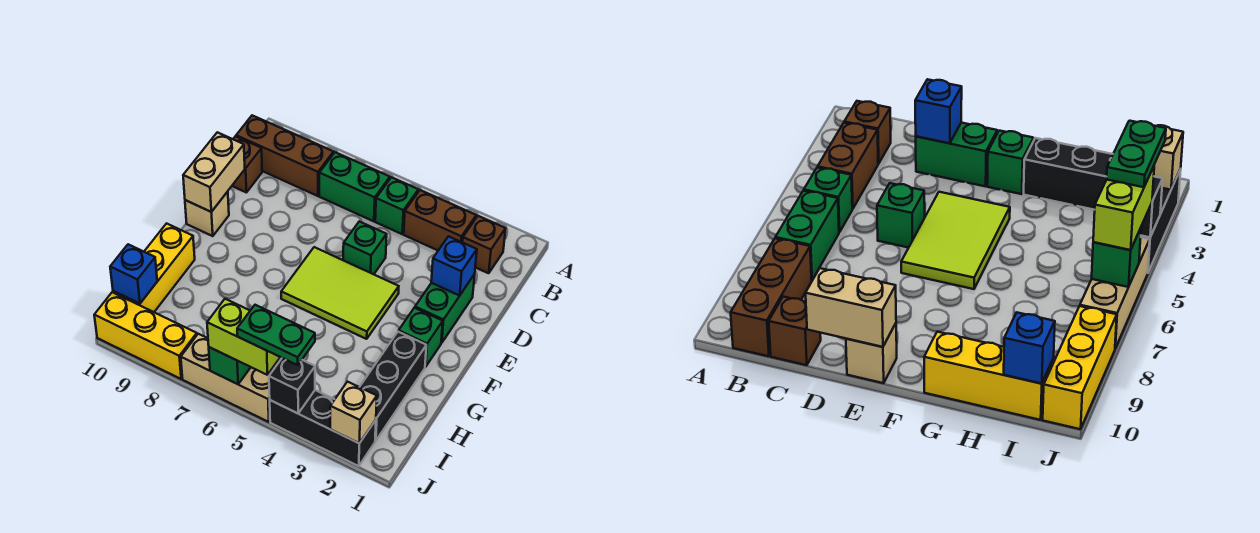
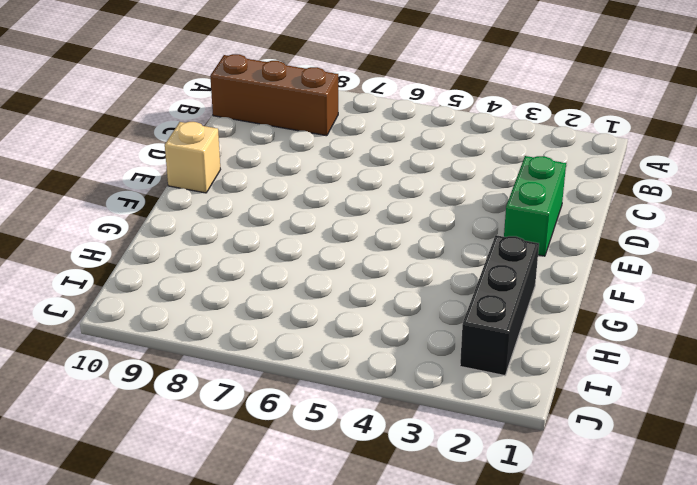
none -> brown 1x1 brick [463,216,506,273]
none -> brown 1x2 brick [404,190,476,250]
none -> green 1x1 brick [375,177,418,234]

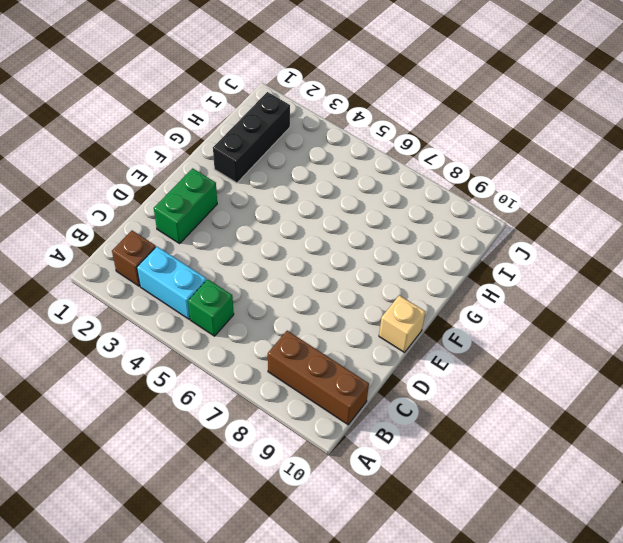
cyan 1x2 brick [137,246,206,319] -> brown 1x2 brick [404,190,476,250]
none -> green 1x2 brick [319,152,390,221]
none -> brown 1x1 brick [232,136,262,193]
none -> green 1x1 brick [343,221,387,274]

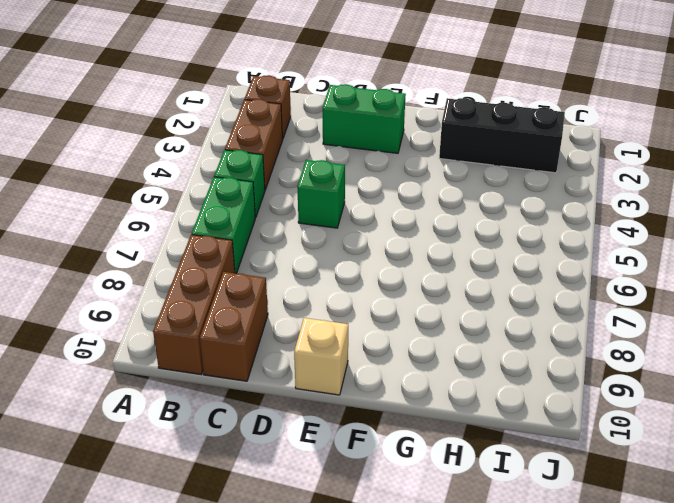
brown 1x2 brick [200,272,268,381] -> brown 1x1 brick [232,136,262,193]
none -> lime 2x3 tile [281,247,399,339]
none -> green 1x1 brick [399,308,443,367]
none -> yellow 1x3 brick [113,223,195,312]

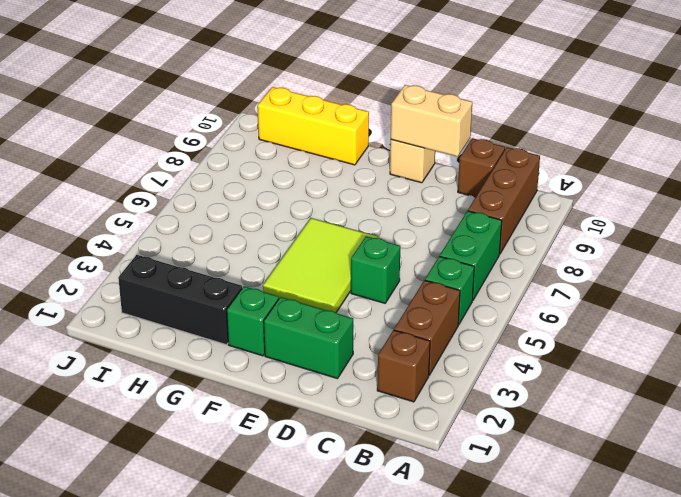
none -> black 1x3 brick [270,390,376,466]
none -> tan 1x3 brick [181,334,273,422]
none -> yellow 1x3 brick [94,292,197,379]

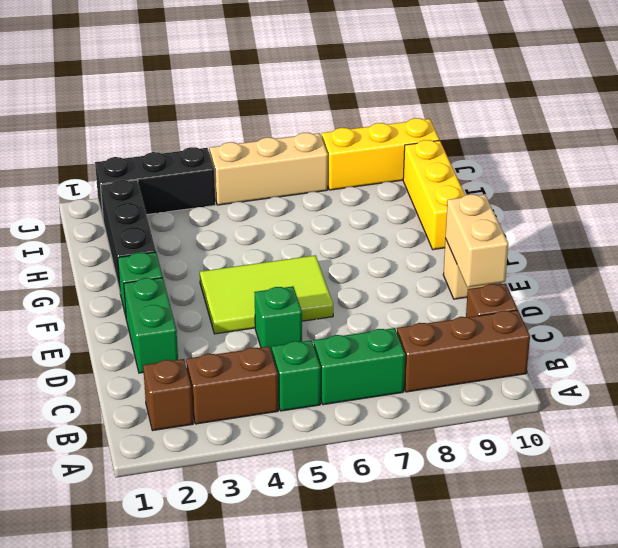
none -> blue 1x1 brick [431,236,477,295]
none -> blue 1x1 brick [110,244,157,304]
none -> tan 1x1 brick [330,382,377,443]

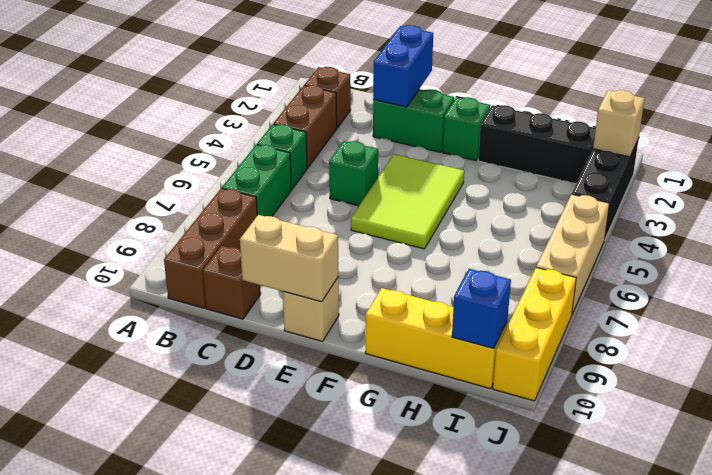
blue 1x2 brick [373,25,433,107] -> blue 1x1 brick [431,236,477,295]
none -> black 1x1 brick [269,358,315,413]
none -> green 1x1 brick [209,347,251,384]
none -> lime 1x2 brick [207,299,280,375]

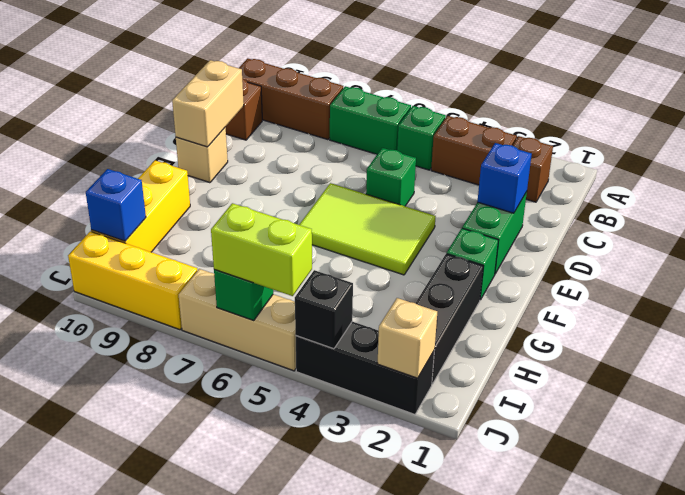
none -> green 1x2 plate [237,305,315,365]

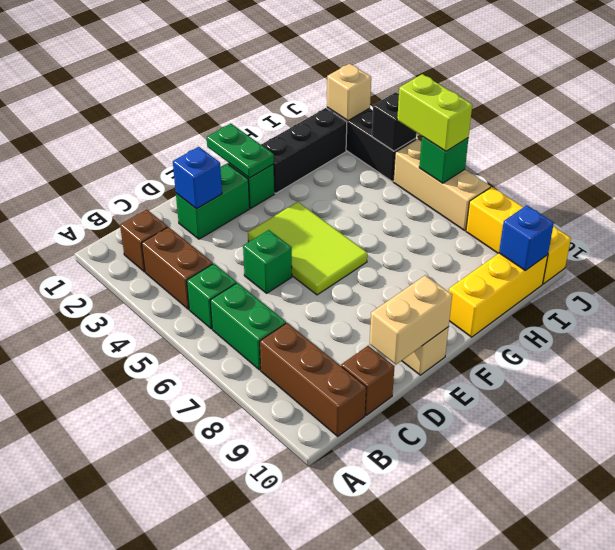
green 1x2 plate [207,124,274,178] -> green 1x2 plate moved to [237,305,315,365]

